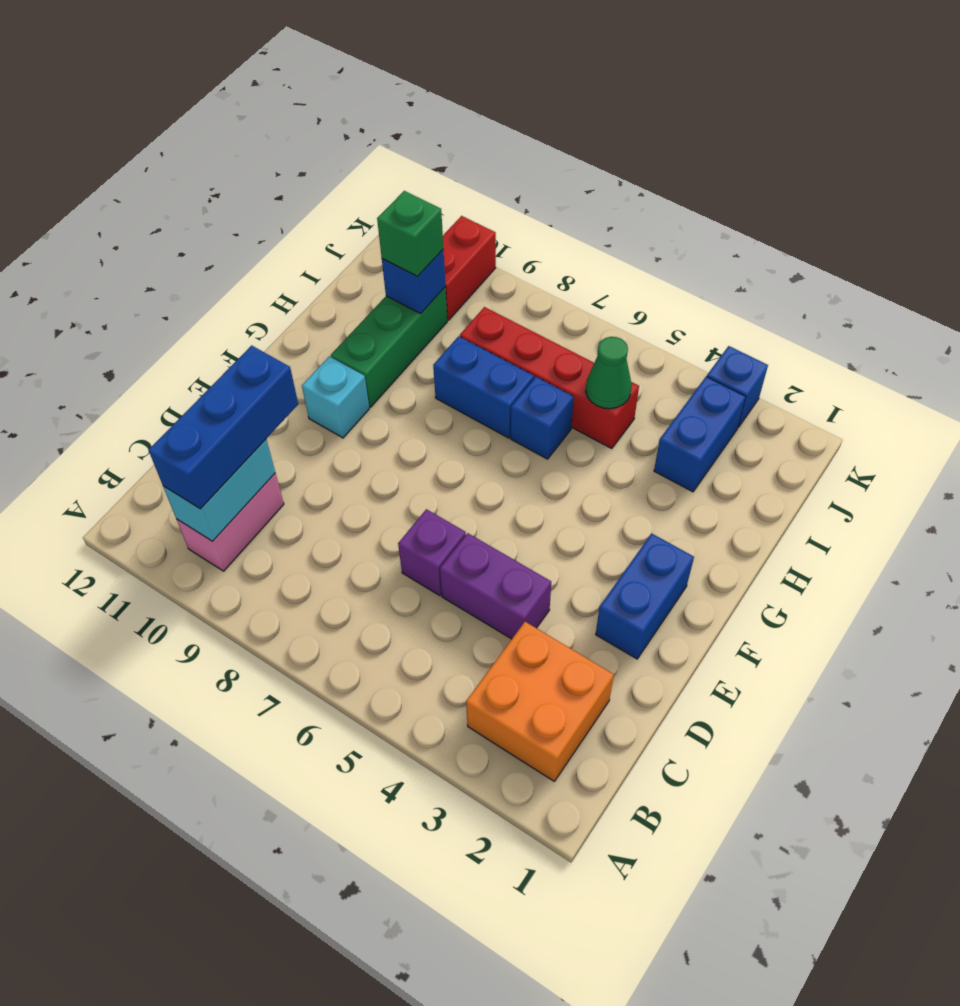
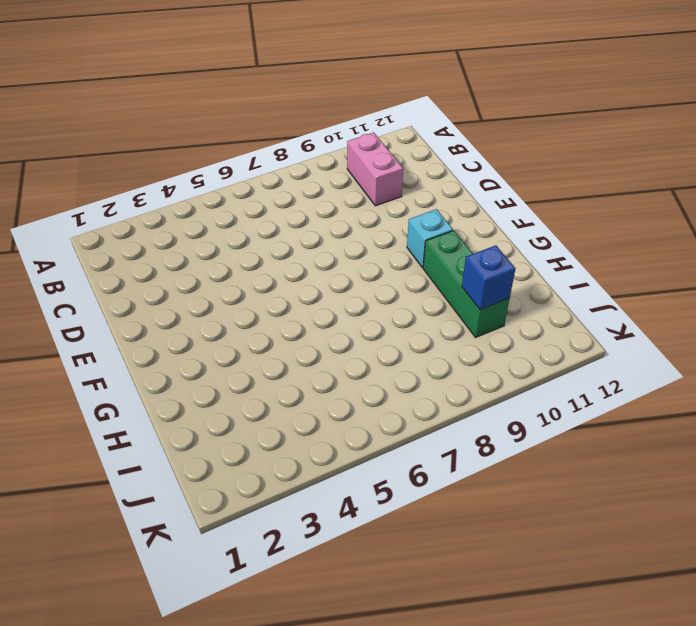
none -> orange 2x2 brick [466,622,614,782]
none -> purple 1x2 brick [440,533,551,639]
none -> purple 1x1 brick [398,509,466,596]

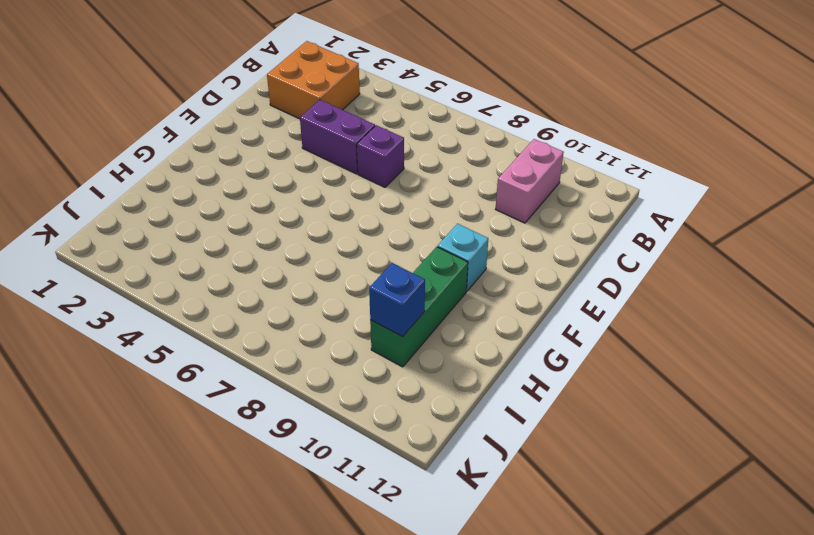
none -> blue 1x2 brick [596,533,694,659]
none -> blue 1x1 brick [511,377,574,459]
none -> blue 1x2 brick [433,336,534,438]

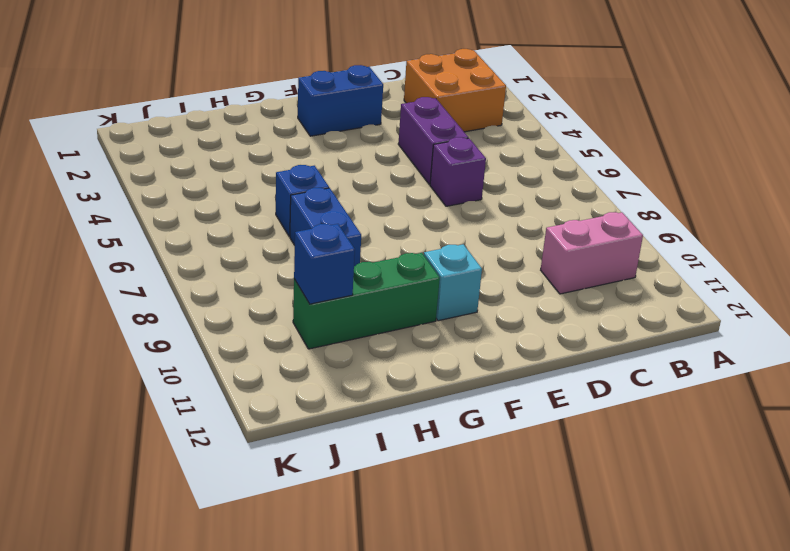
none -> blue 1x2 brick [654,376,746,492]
none -> red 1x4 brick [460,307,639,449]
none -> red 1x2 brick [443,216,496,320]

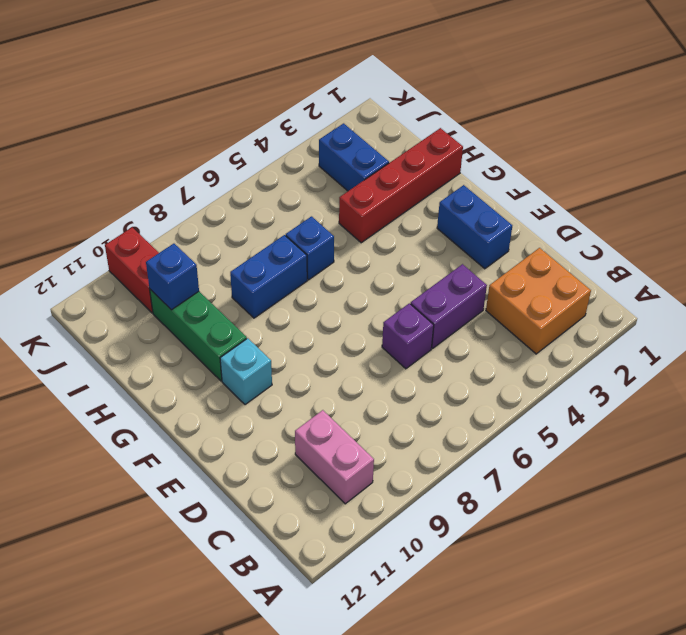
red 1x4 brick [339,128,463,243] -> red 1x4 brick moved to [460,307,639,449]
none -> blue 1x1 brick [707,346,768,427]
none -> cyan 1x2 brick [163,439,275,541]
none -> green 1x1 cone [586,337,632,409]

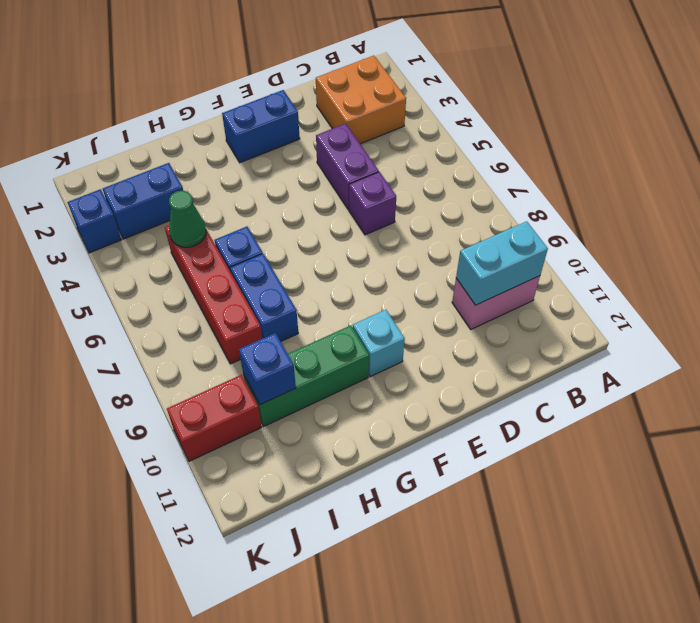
none -> blue 1x3 brick [149,345,298,509]
none -> green 1x1 brick [377,191,443,277]

